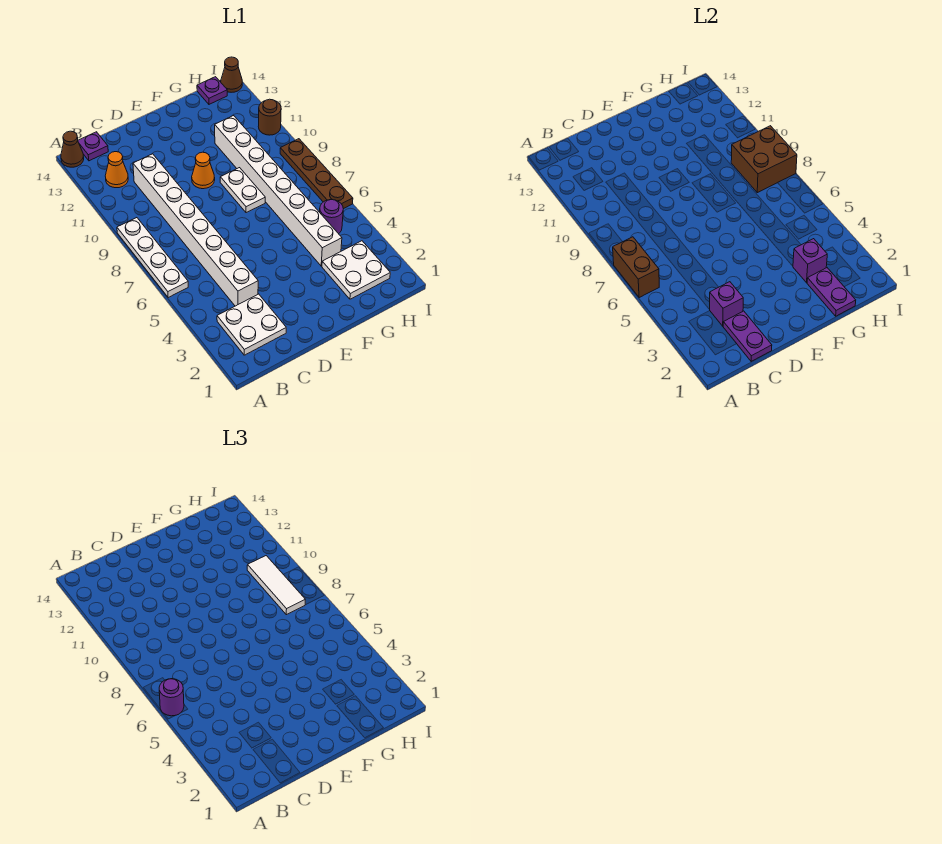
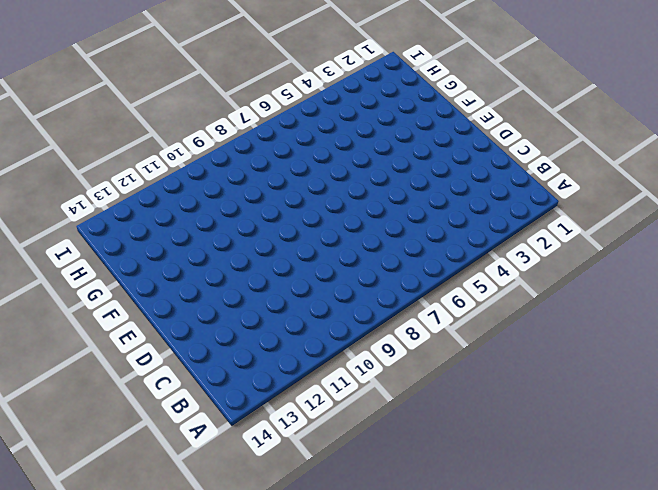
none -> white 1x4 plate [117,218,188,298]
none -> brown 1x1 cone [61,131,84,167]
none -> white 2x2 plate [217,294,286,355]

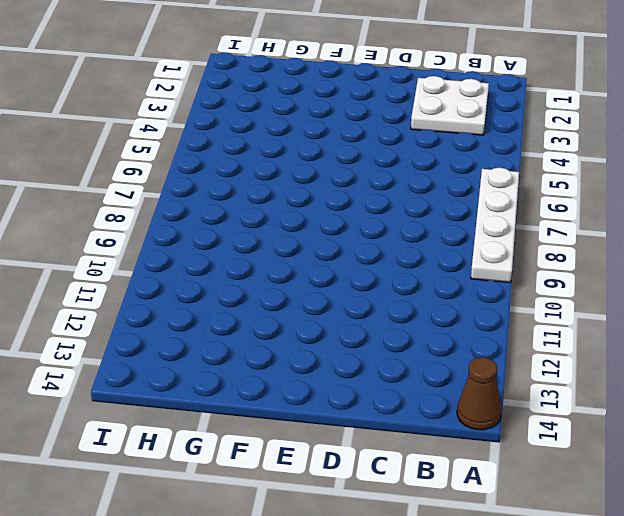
none -> orange 1x1 cone [105,152,128,188]
none -> purple 1x1 plate [78,132,108,161]
none -> white 1x8 brick [133,154,258,306]

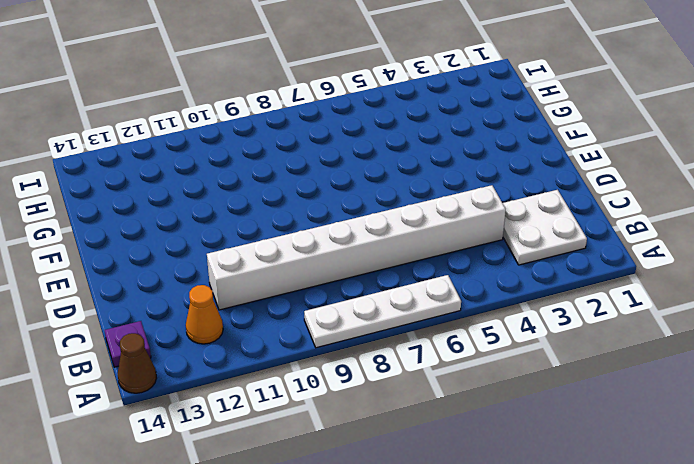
none -> orange 1x1 cone [192,152,215,189]
none -> white 1x2 plate [220,168,265,213]
none -> white 2x2 plate [322,241,390,299]

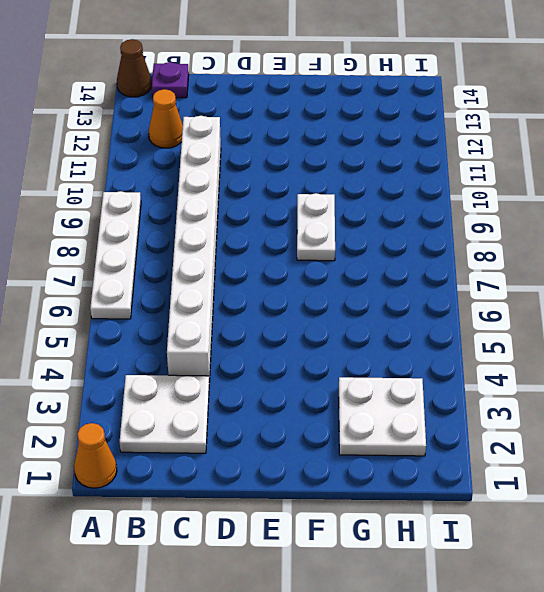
orange 1x1 cone [74,423,117,488] -> orange 1x1 cone moved to [192,152,215,189]
none -> white 1x8 brick [215,116,342,266]
none -> purple 1x1 round brick [320,200,343,234]
none -> purple 1x1 plate [197,77,227,104]

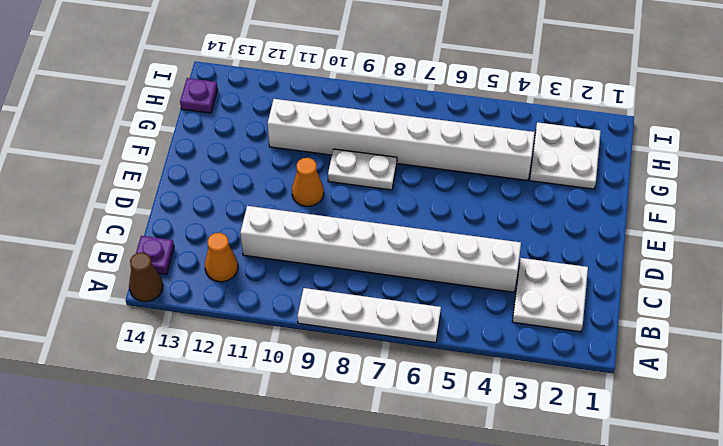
none -> purple 1x1 round brick [320,200,343,234]
none -> brown 1x4 plate [280,139,353,209]
none -> brown 1x1 round brick [258,99,281,135]

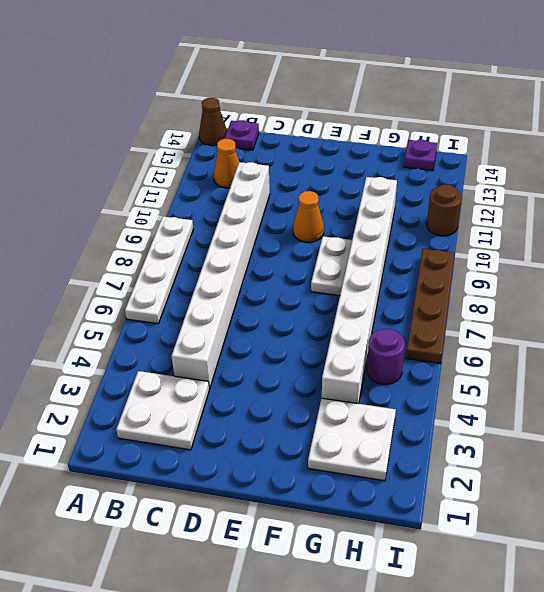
none -> brown 1x1 cone [221,57,242,92]
none -> brown 1x2 brick [613,237,659,298]
none -> purple 1x2 plate [723,311,772,361]

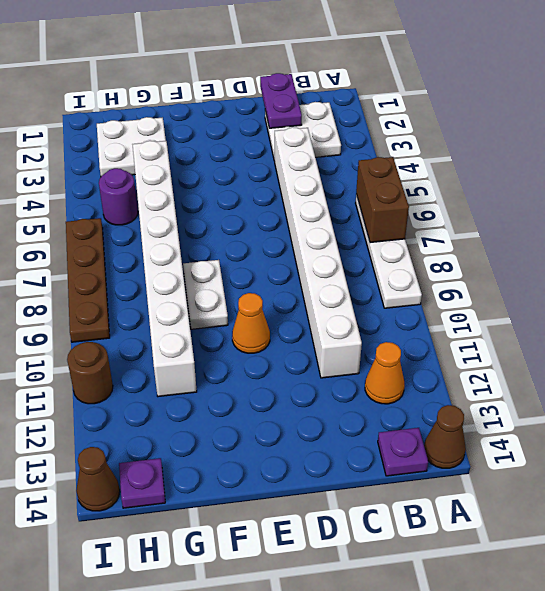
none -> purple 1x1 brick [710,282,743,326]
none -> purple 1x2 plate [807,268,856,316]
none -> purple 1x1 brick [793,239,827,283]

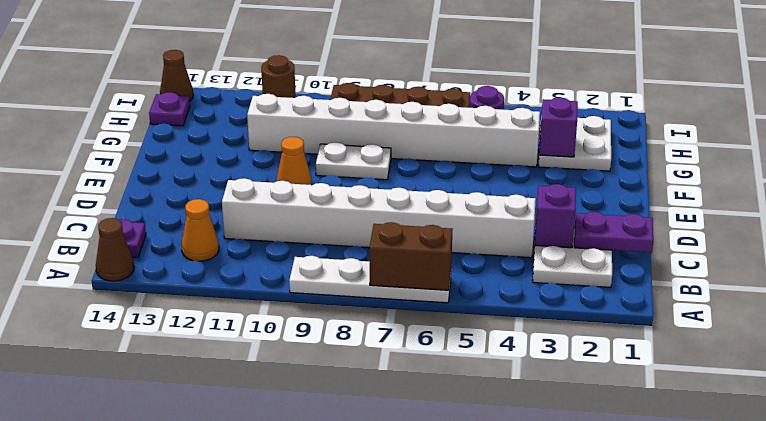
none -> purple 1x2 plate [807,268,856,316]
none -> brown 2x2 brick [731,126,797,193]
none -> purple 1x1 round brick [159,679,184,716]

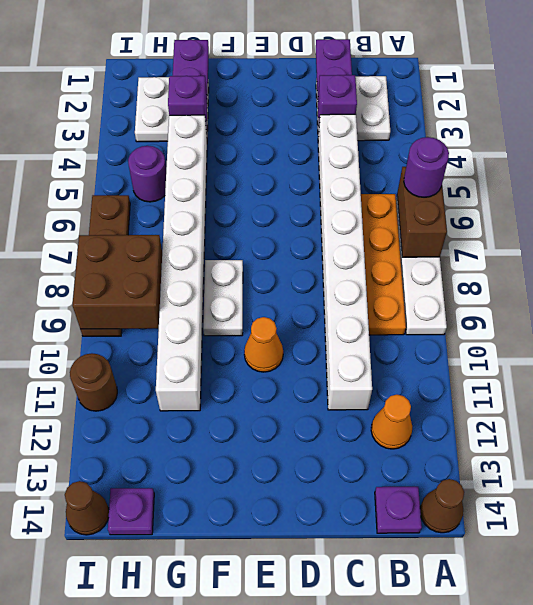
orange 1x4 plate [361,194,406,335] -> none
none -> white 1x3 tile [247,556,305,615]

